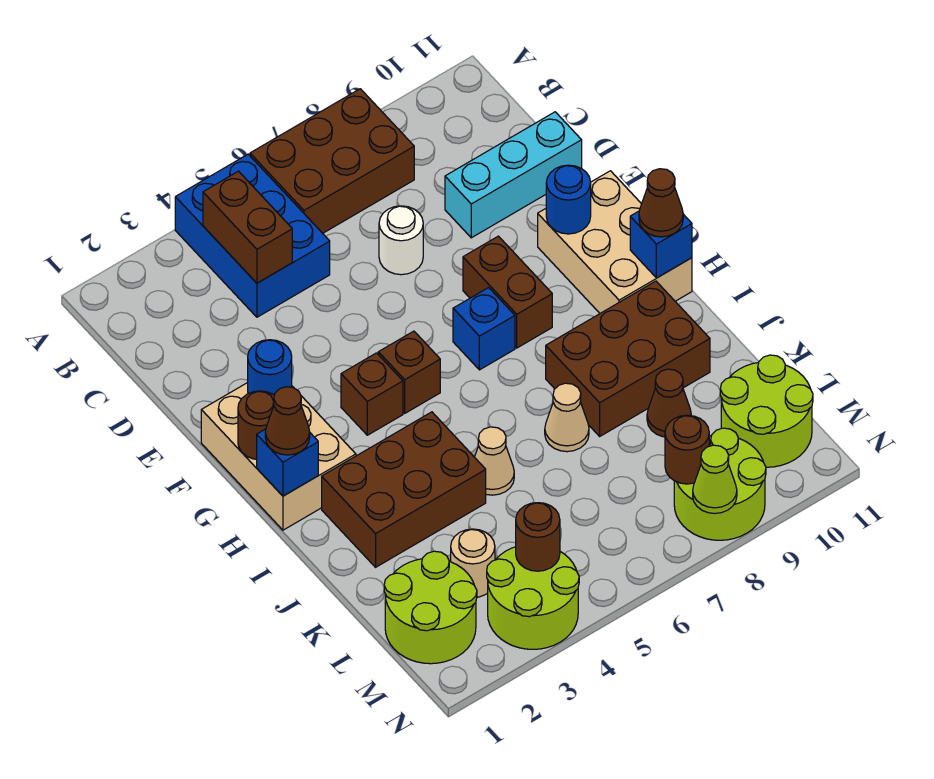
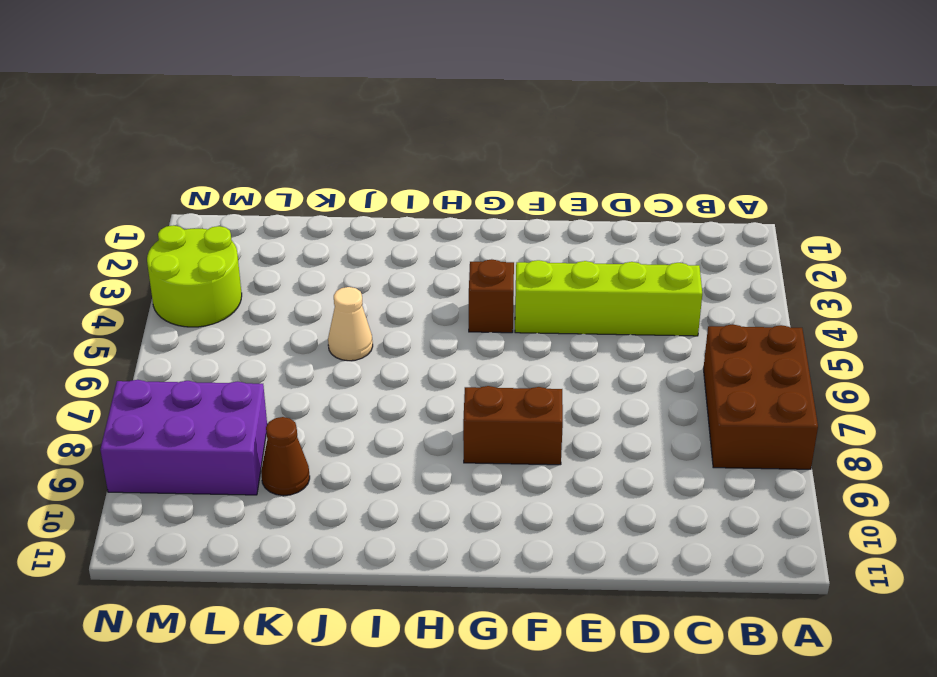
lime 1x4 brick [515,260,702,336] -> blue 2x3 brick [175,154,330,317]
purple 2x3 brick [100,380,267,495] -> lime 2x2 round brick [674,428,766,540]
none -> white 1x1 round brick [379,206,423,275]
none -> cyan 1x3 brick [445,112,582,238]
none -> tan 2x3 brick [201,383,356,530]
none -> tan 2x3 brick [538,171,692,313]

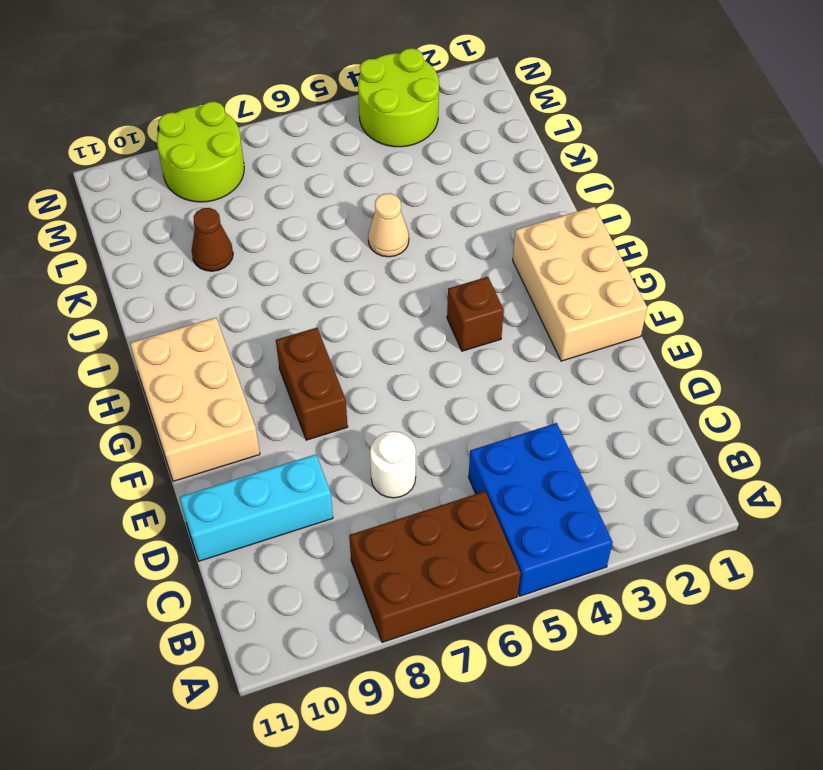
none -> brown 1x1 brick [378,331,440,413]
none -> blue 1x1 brick [453,288,515,370]
none -> brown 2x3 brick [322,412,486,567]
none -> brown 2x3 brick [546,281,710,436]

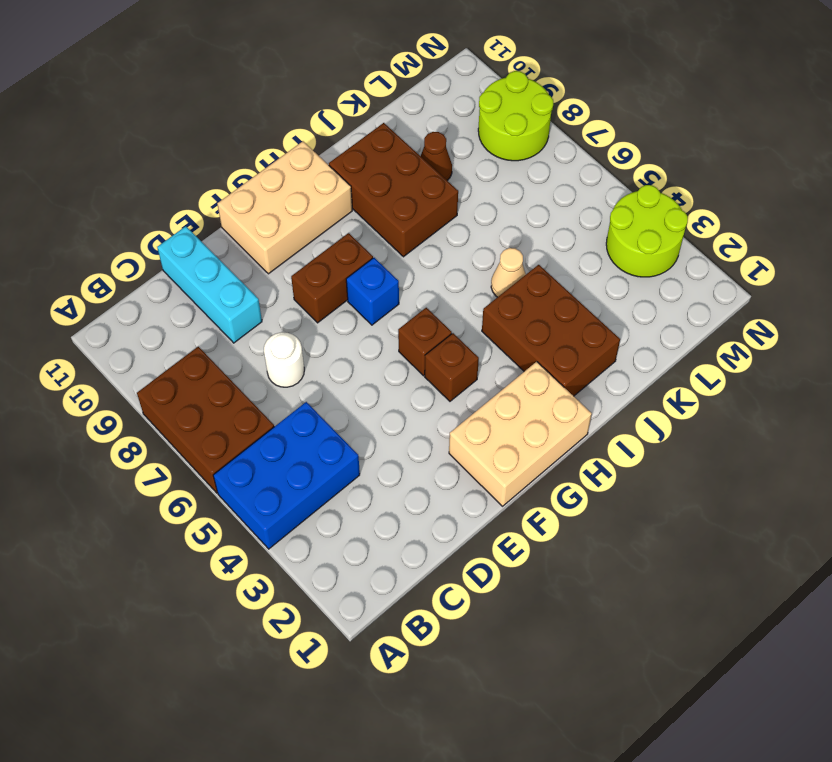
none -> tan 1x1 cone [545,383,589,452]
none -> lime 2x2 round brick [384,551,477,664]
none -> tan 1x1 round brick [451,529,495,597]
none -> lime 2x2 round brick [720,355,813,467]

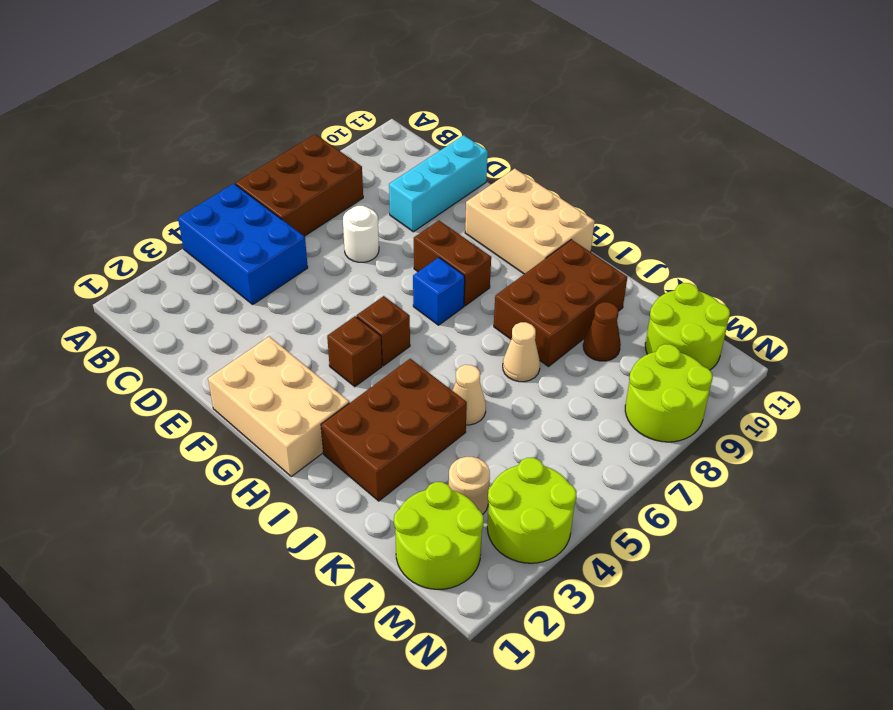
none -> brown 1x2 brick [203,171,292,283]
none -> blue 1x1 round brick [248,340,292,395]
none -> blue 1x1 round brick [546,165,591,234]
none -> brown 1x1 round brick [238,391,274,459]

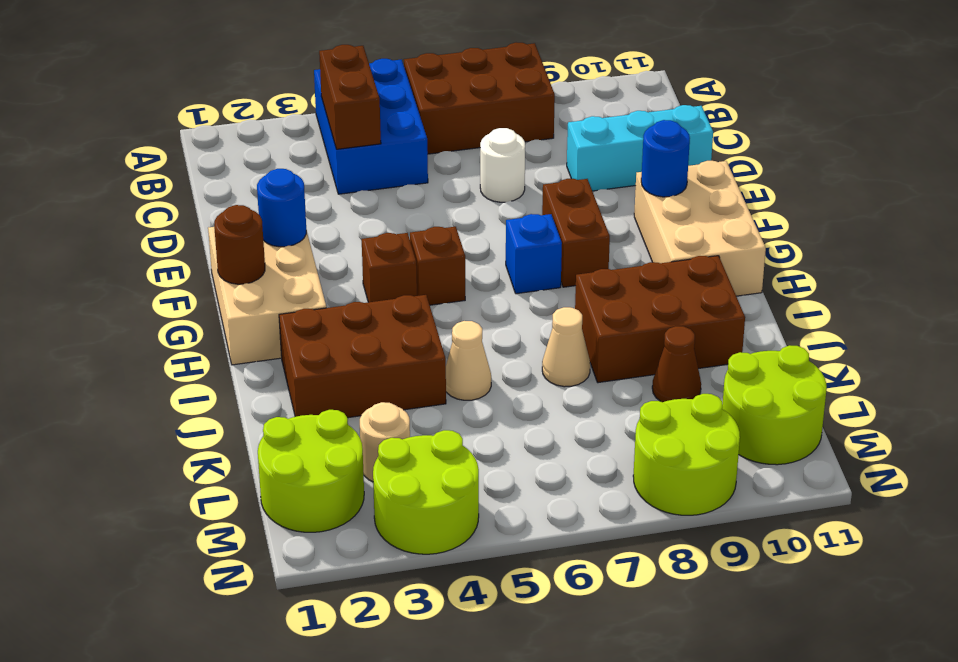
none -> blue 1x1 brick [257,429,318,496]
none -> blue 1x1 brick [630,211,692,278]
none -> brown 1x1 round brick [516,503,560,571]
none -> brown 1x1 round brick [665,415,709,484]

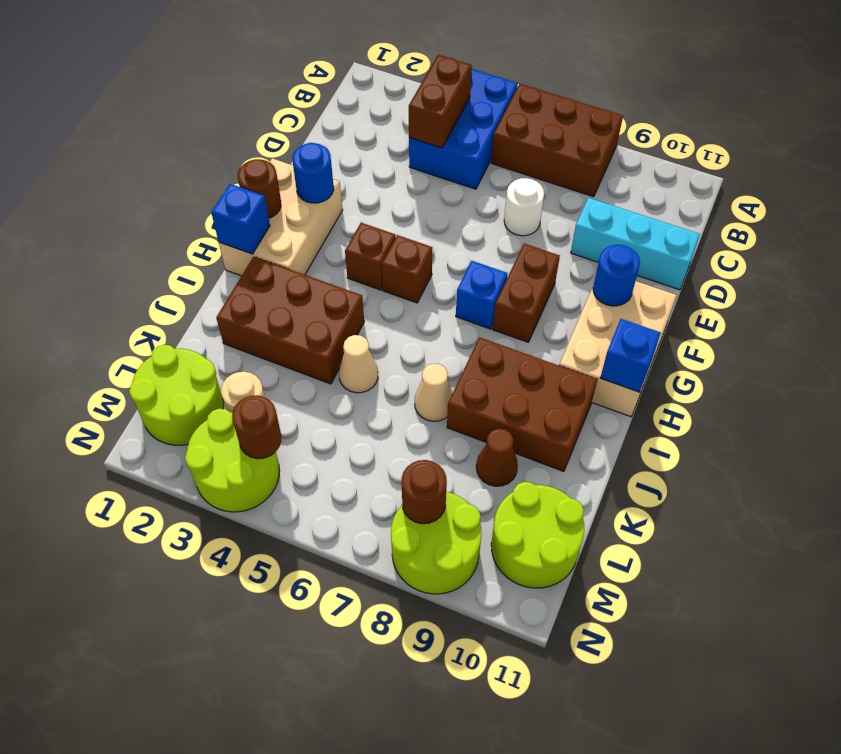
none -> lime 1x1 cone [693,445,737,513]
none -> brown 1x1 cone [265,387,310,455]
none -> brown 1x1 cone [639,169,683,237]

